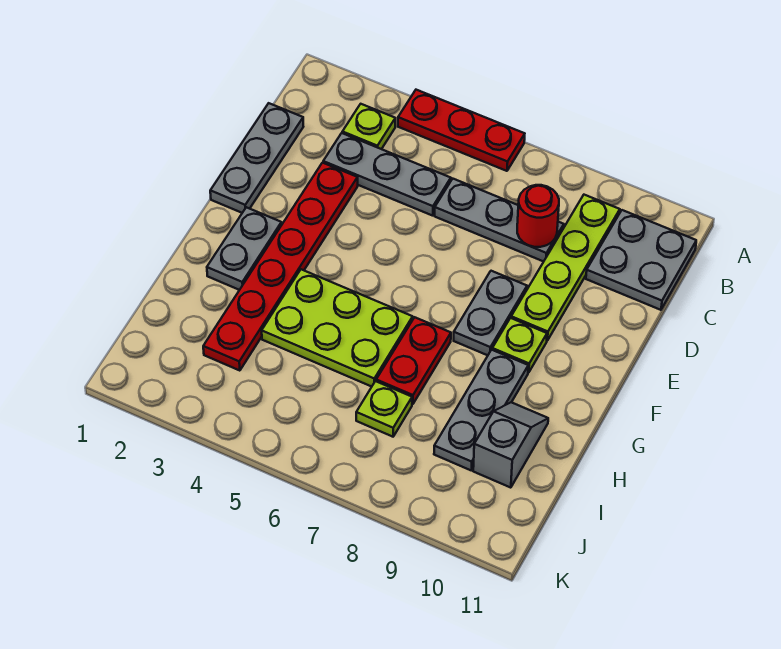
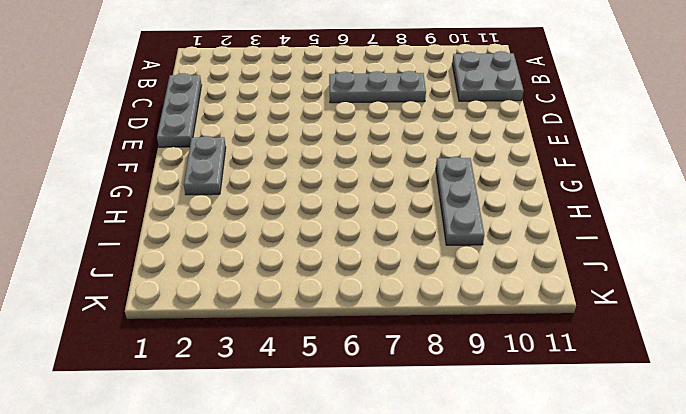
none -> red 1x3 plate [398,90,525,171]
none -> lime 1x1 plate [342,104,395,149]
none -> lime 1x4 plate [511,195,620,341]

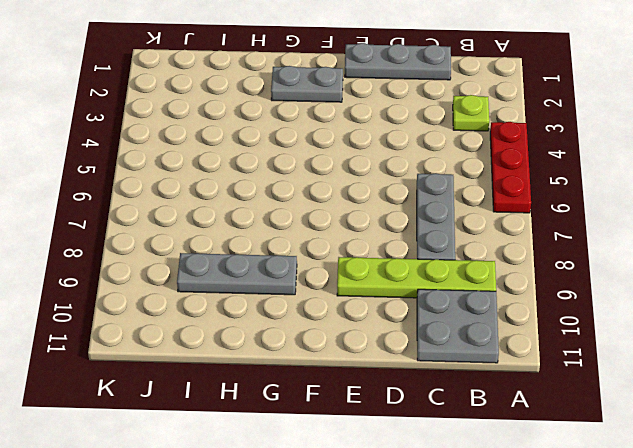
none -> grey 1x3 plate [323,133,451,216]
none -> red 1x6 plate [203,163,358,371]
none -> grey 1x2 plate [454,271,527,355]

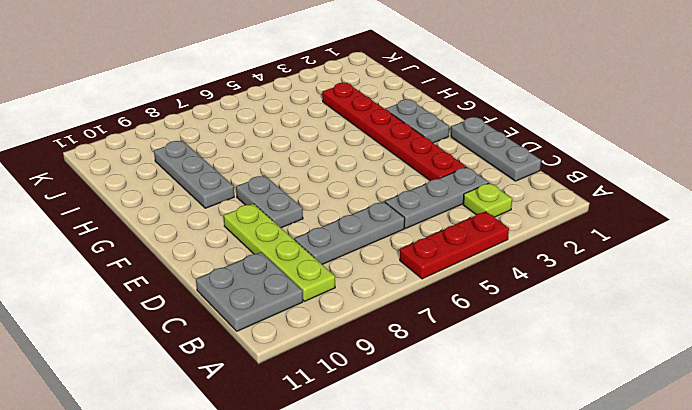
none -> lime 1x1 plate [492,318,547,373]
none -> lime 2x3 plate [262,269,413,387]
none -> red 1x2 plate [376,317,451,404]

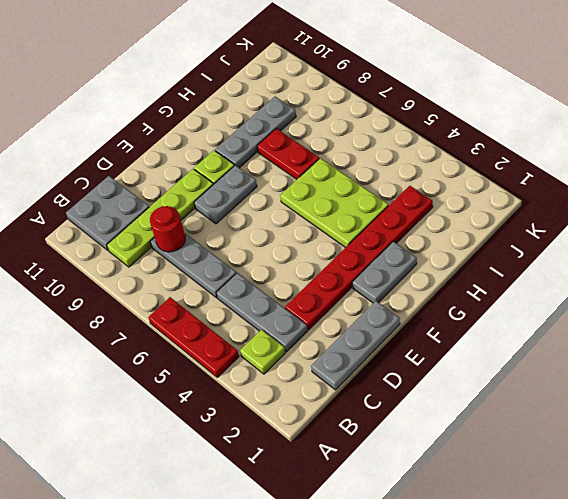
red 1x2 plate [257,128,319,179] -> red 1x2 plate turned to [376,317,451,404]
none -> grey 1x2 slope [473,402,548,488]
none -> lime 1x1 plate [356,381,412,437]

